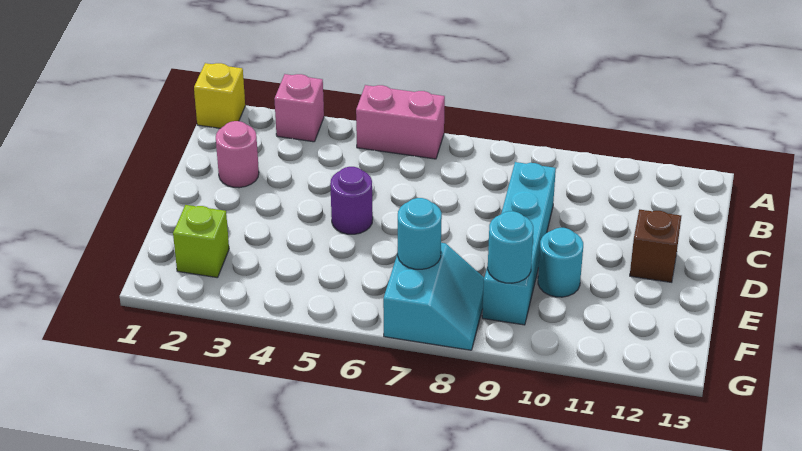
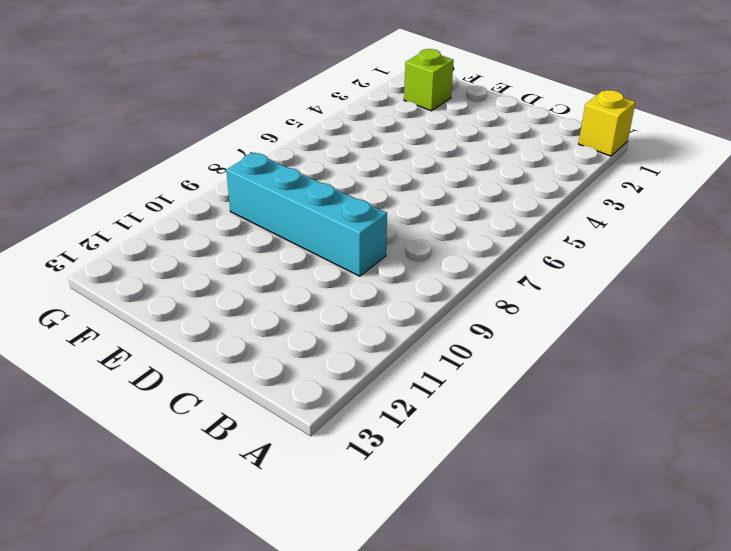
none -> pink 1x1 brick [274,74,324,142]
none -> pink 1x2 brick [356,85,445,159]
none -> pink 1x1 round brick [216,121,259,188]

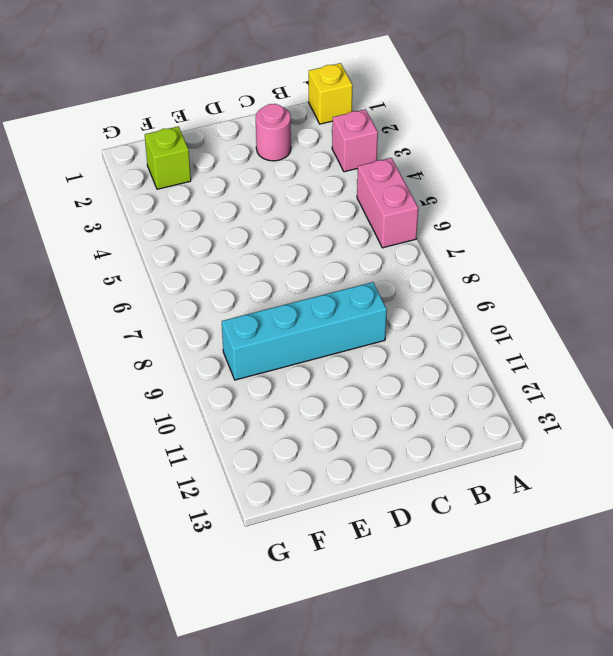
none -> purple 1x1 round brick [330,167,373,234]
none -> brown 1x1 brick [630,210,681,282]
none -> cyan 1x1 round brick [538,228,583,297]

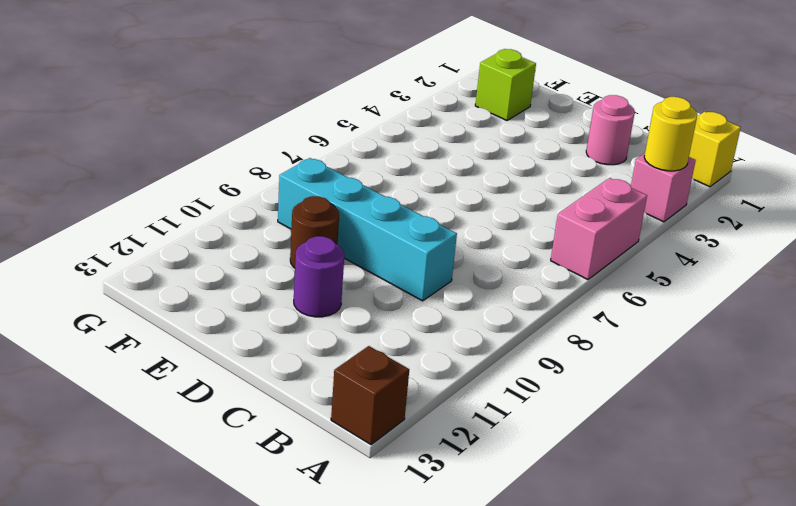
yellow 1x1 round brick [644,97,697,171] -> none
brown 1x1 brick [331,346,409,445] -> brown 1x1 brick moved to [630,210,681,282]
purple 1x1 round brick [294,236,344,317] -> purple 1x1 round brick moved to [330,167,373,234]
brown 1x1 round brick [290,196,339,268] -> cyan 1x1 round brick [538,228,583,297]
none -> cyan 2x2 slope [383,243,484,350]
none -> cyan 1x1 round brick [398,198,442,269]
none -> cyan 1x1 round brick [488,211,533,283]

